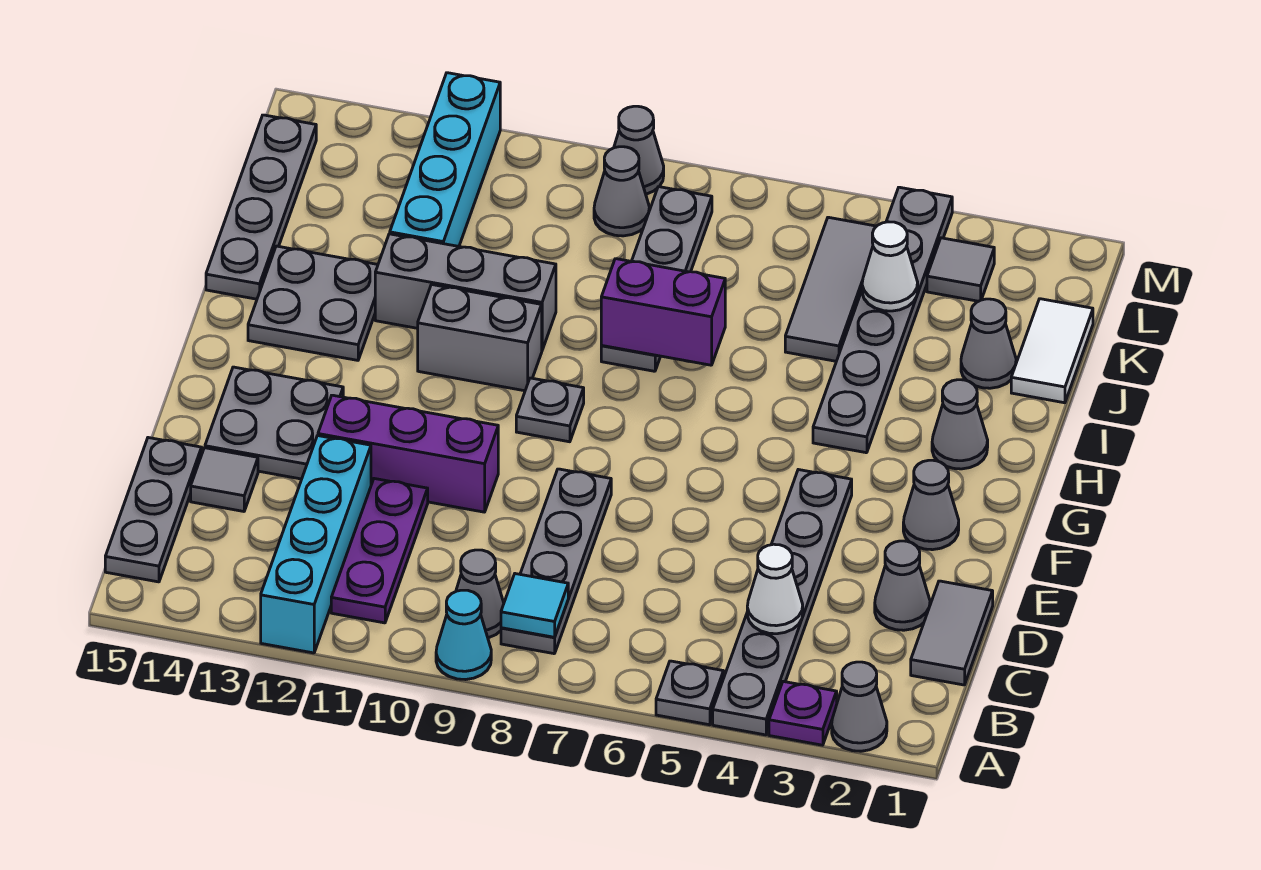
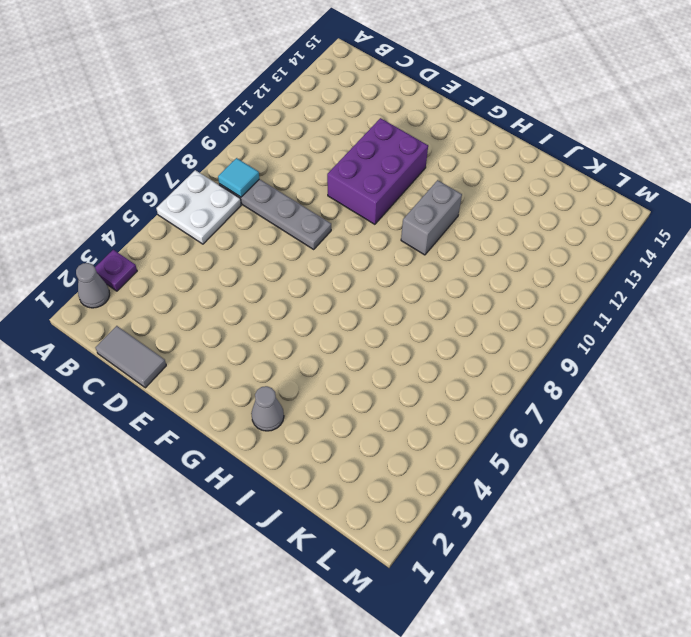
white 2x2 plate [156,170,241,244] -> none
purple 2x3 brick [327,118,428,224] -> purple 1x3 brick [318,395,498,512]
none -> grey 1x6 plate [713,470,852,735]
none -> grey 1x1 plate [656,661,724,725]
none -> cyan 1x1 cone [436,590,491,680]
none -> cyan 1x4 brick [261,436,371,653]

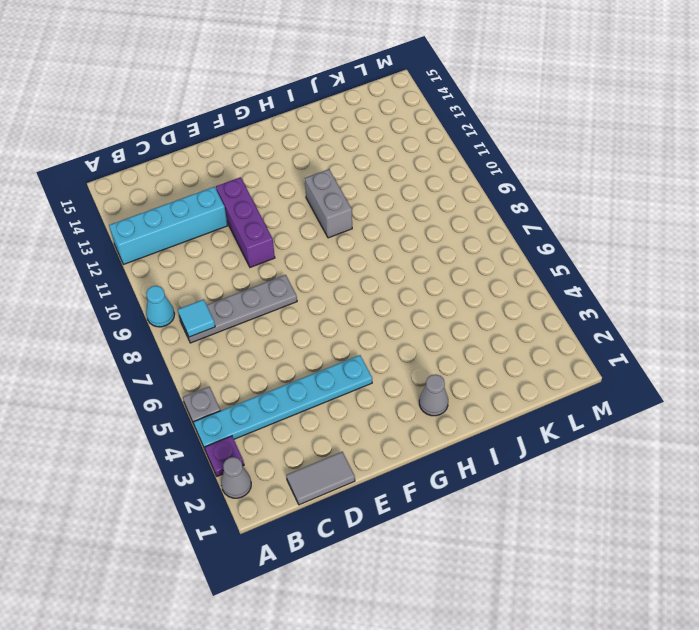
cyan 1x6 plate [194,355,372,449] -> grey 1x6 plate [713,470,852,735]
none -> grey 1x1 cone [456,550,504,638]
none -> purple 1x3 plate [331,479,428,623]
none -> grey 1x3 plate [105,438,202,582]
none -> grey 1x1 cone [875,541,930,630]

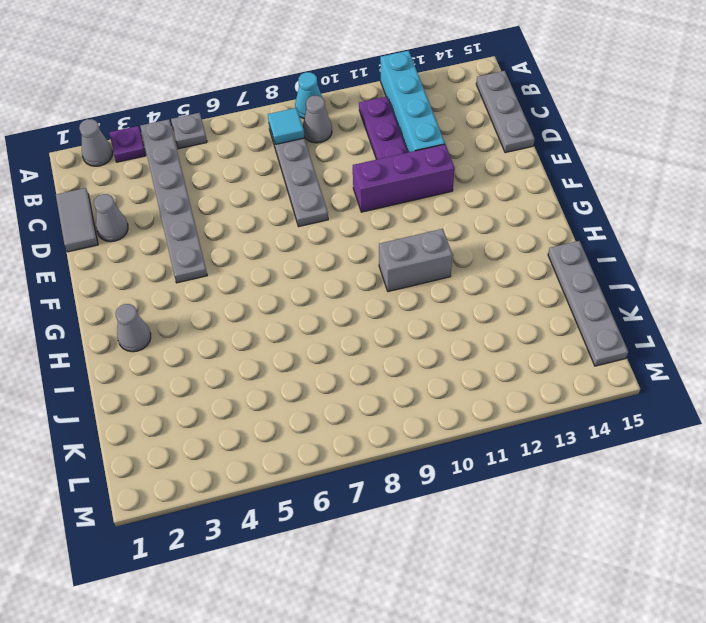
none -> grey 1x1 tile [191,448,258,511]
none -> grey 2x2 plate [205,367,343,479]
none -> grey 1x1 cone [903,460,959,550]
none -> grey 1x1 plate [516,378,584,442]

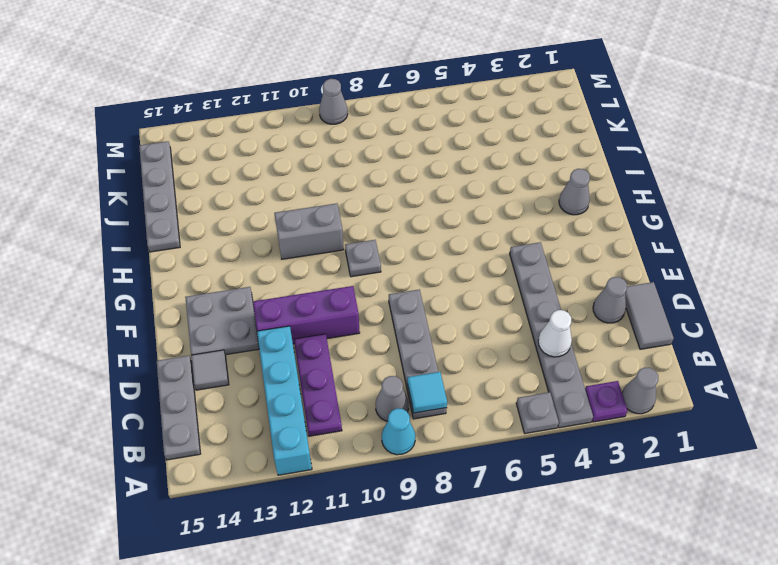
none -> grey 1x1 cone [903,460,959,550]
none -> grey 1x6 plate [813,187,952,453]
none -> grey 2x2 plate [248,246,378,360]
none -> grey 1x4 plate [601,187,712,371]

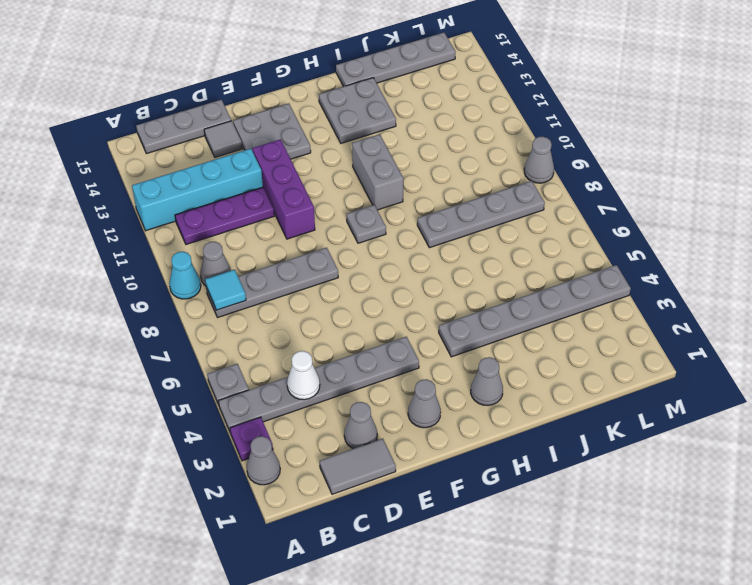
none -> grey 1x3 brick [375,234,556,350]
none -> white 1x2 tile [1011,299,1093,403]
none -> grey 1x1 cone [961,299,1016,388]
none -> grey 1x3 tile [785,217,876,361]

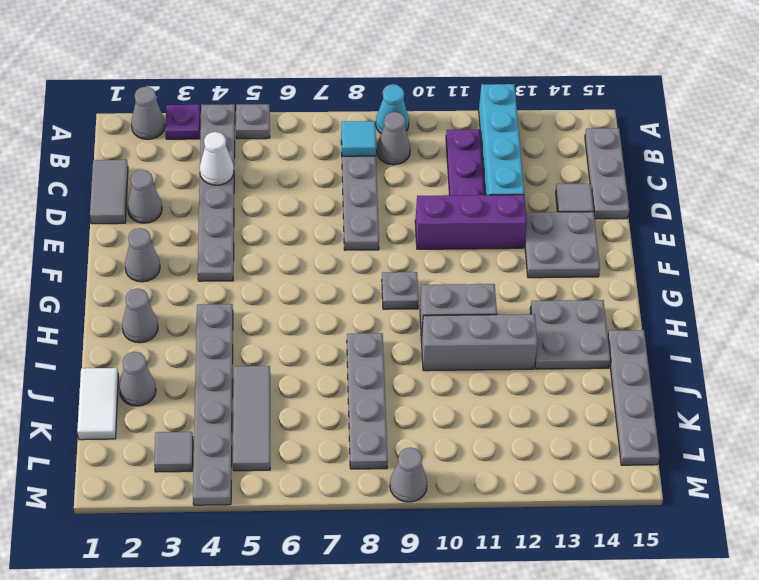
none -> cyan 1x4 brick [390,73,500,246]
none -> grey 1x1 cone [594,147,649,236]
none -> purple 1x2 brick [601,259,725,365]
none -> white 1x1 cone [862,222,918,311]

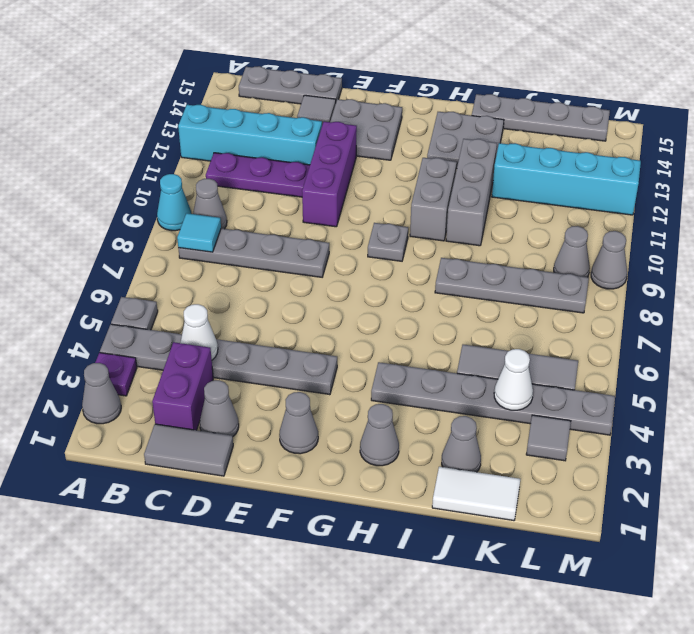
purple 1x2 brick [152,342,213,430] -> purple 1x2 brick moved to [601,259,725,365]

